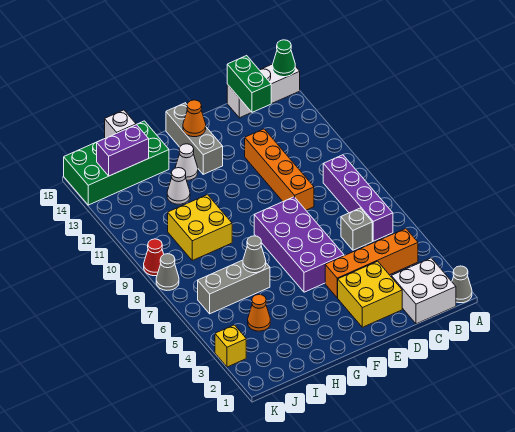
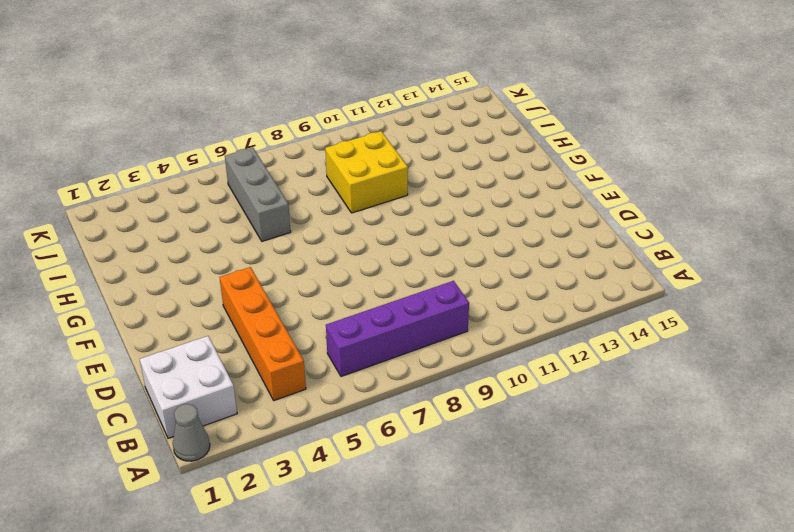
none -> white 1x3 brick [227,64,300,118]
none -> grey 1x1 brick [341,208,372,250]
none -> yellow 2x2 brick [338,261,402,327]

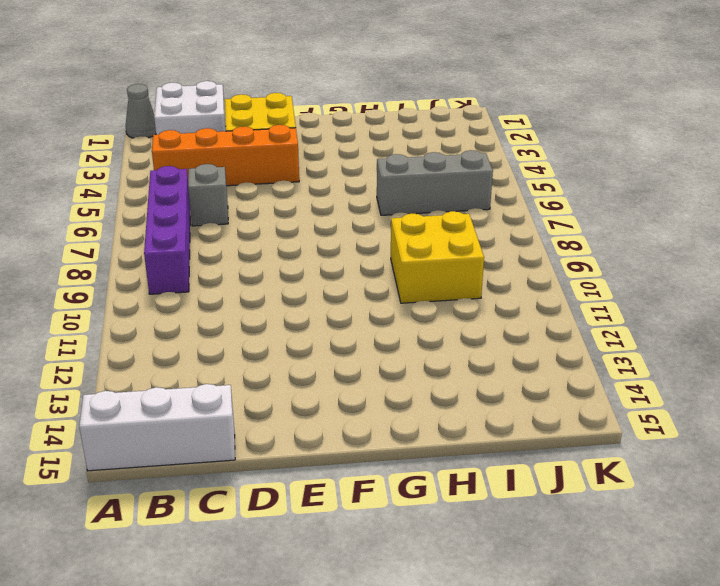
none -> orange 1x4 brick [245,129,314,210]
none -> purple 2x4 brick [254,197,344,292]
none -> grey 1x3 brick [166,103,223,174]

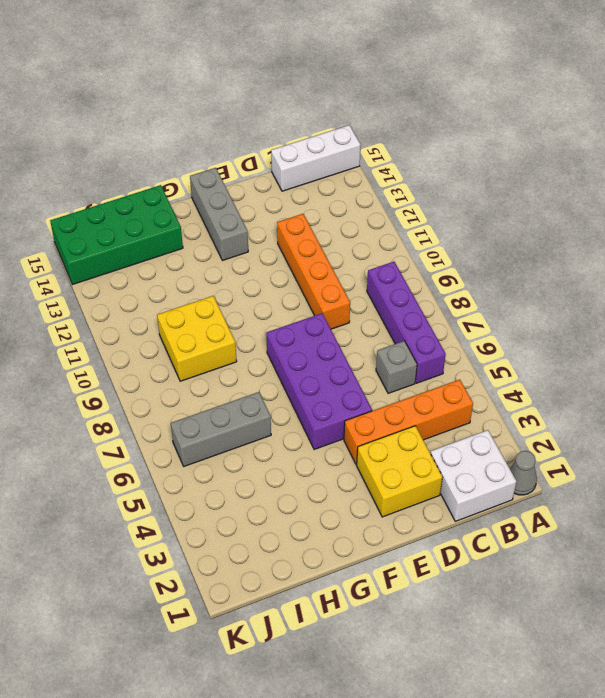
none -> white 1x1 cone [175,144,198,180]
none -> white 1x1 cone [167,168,190,204]
none -> orange 1x1 cone [248,295,270,331]

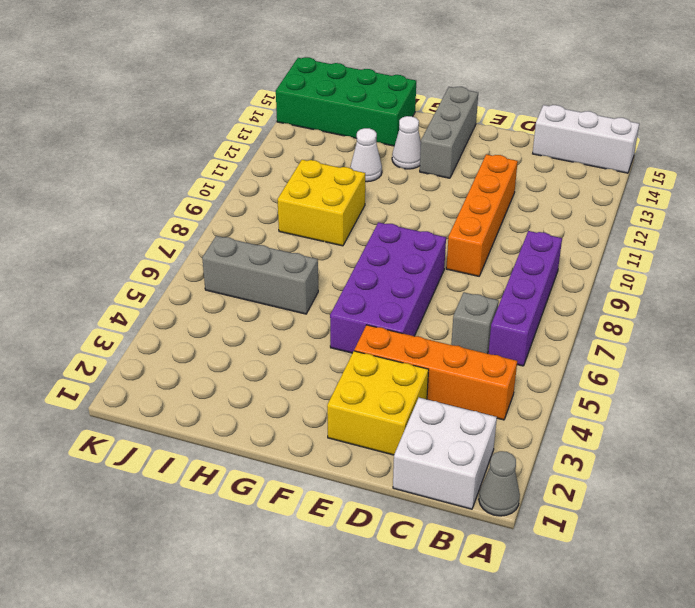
none -> orange 1x1 cone [248,295,270,331]
none -> yellow 1x1 brick [215,325,246,367]
none -> grey 1x1 cone [156,254,179,290]

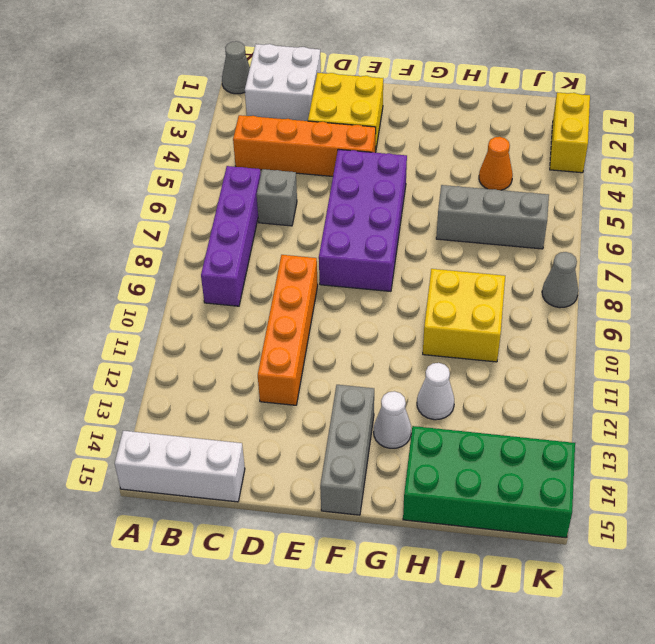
yellow 1x2 brick [550,93,590,173] -> yellow 1x1 brick [215,325,246,367]
none -> red 1x1 cone [144,239,164,276]
none -> green 1x1 cone [273,40,295,77]
none -> green 1x2 brick [227,56,271,112]

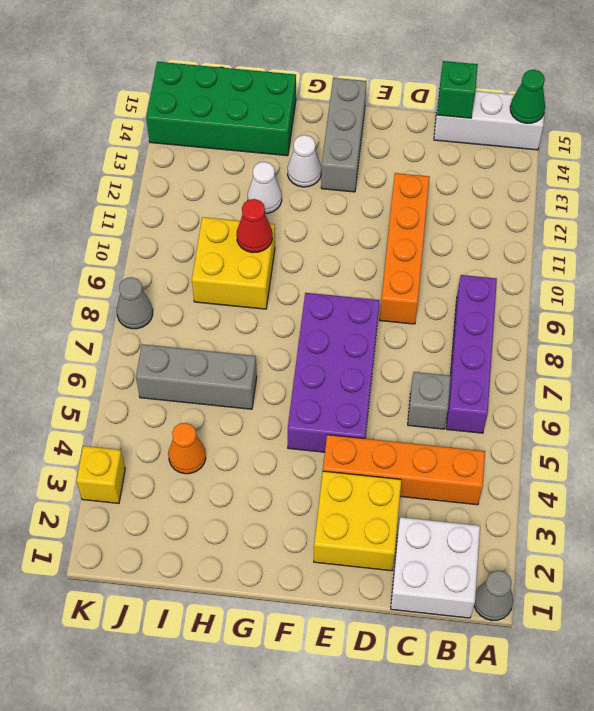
green 1x1 brick [437,61,478,118] -> green 1x2 brick [227,56,271,112]
red 1x1 cone [237,199,272,253] -> red 1x1 cone moved to [144,239,164,276]
none -> orange 1x1 cone [183,100,206,137]
none -> grey 1x1 cone [243,236,266,273]
none -> purple 1x2 brick [97,125,149,176]

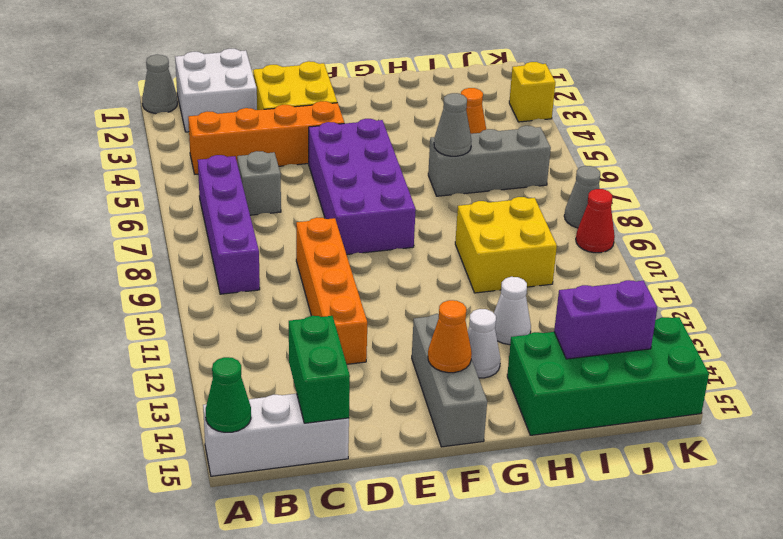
none -> white 1x1 brick [105,110,136,138]

